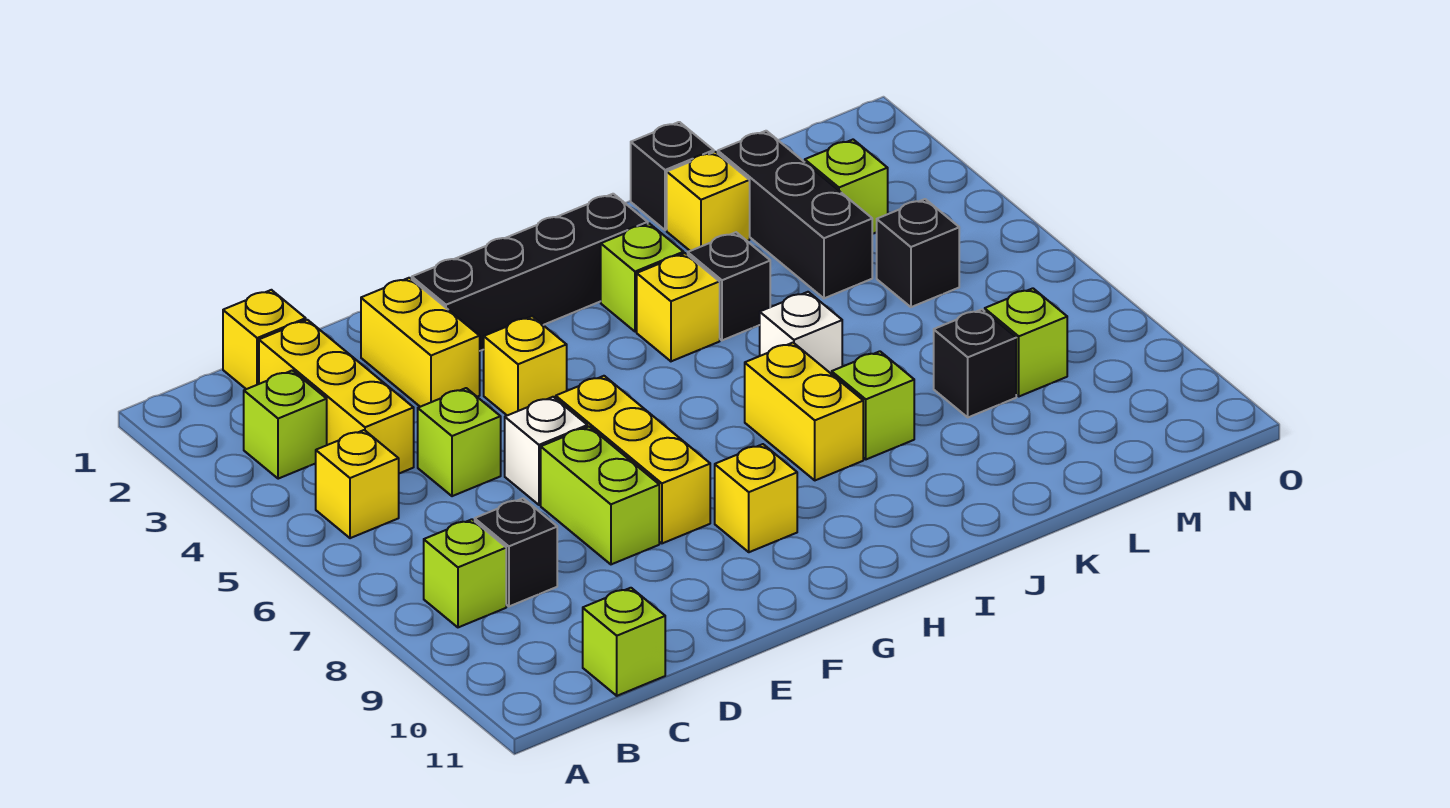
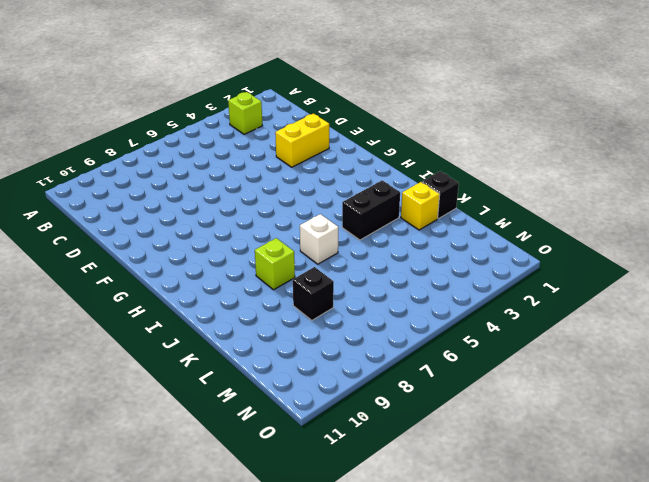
black 1x2 brick [342,180,400,240] -> black 1x1 brick [688,232,770,340]
none -> yellow 1x1 brick [316,430,399,538]
none -> lime 1x1 brick [424,519,506,627]
none -> yellow 1x1 brick [223,290,306,389]

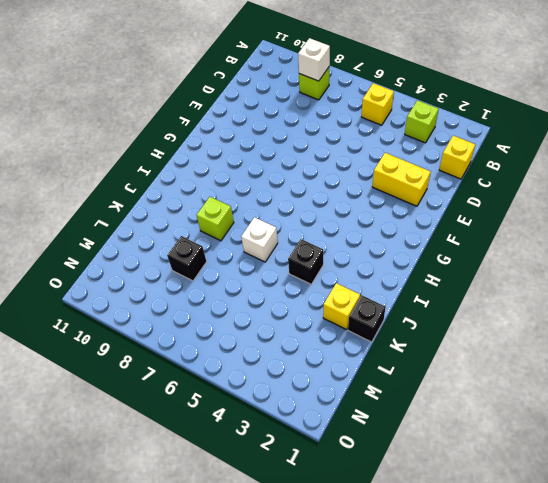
white 1x1 brick [298,38,330,81] -> white 1x1 brick moved to [505,397,587,505]
none -> yellow 1x3 brick [259,320,414,473]
none -> black 1x1 brick [475,498,557,606]
none -> lime 1x1 brick [583,588,665,696]

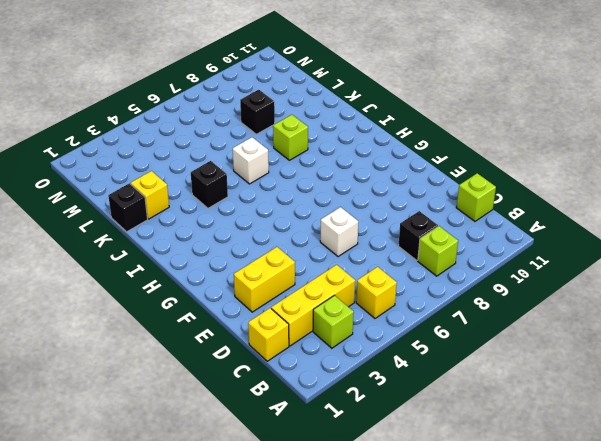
none -> lime 1x1 brick [418,388,501,496]
none -> lime 1x2 brick [541,427,659,564]
none -> black 1x4 brick [412,194,648,351]

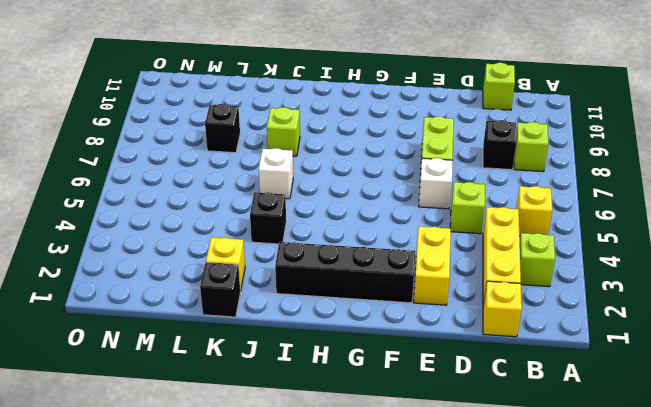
none -> yellow 1x1 brick [484,316,567,415]
none -> yellow 1x3 brick [556,376,710,543]
none -> yellow 1x1 brick [715,444,797,552]

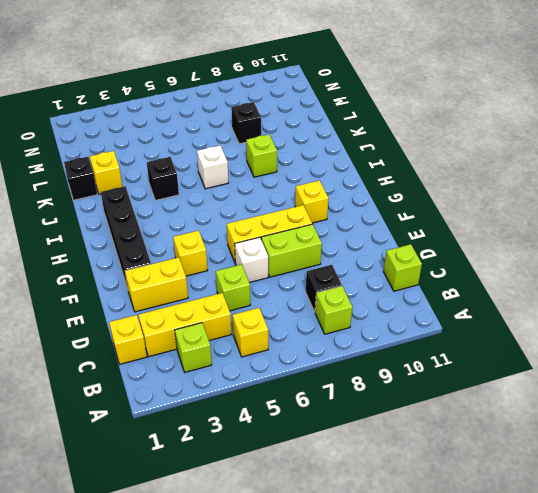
none -> lime 1x1 brick [601,223,684,332]
none -> yellow 1x1 brick [637,253,720,361]
none -> yellow 1x2 brick [745,343,863,480]

